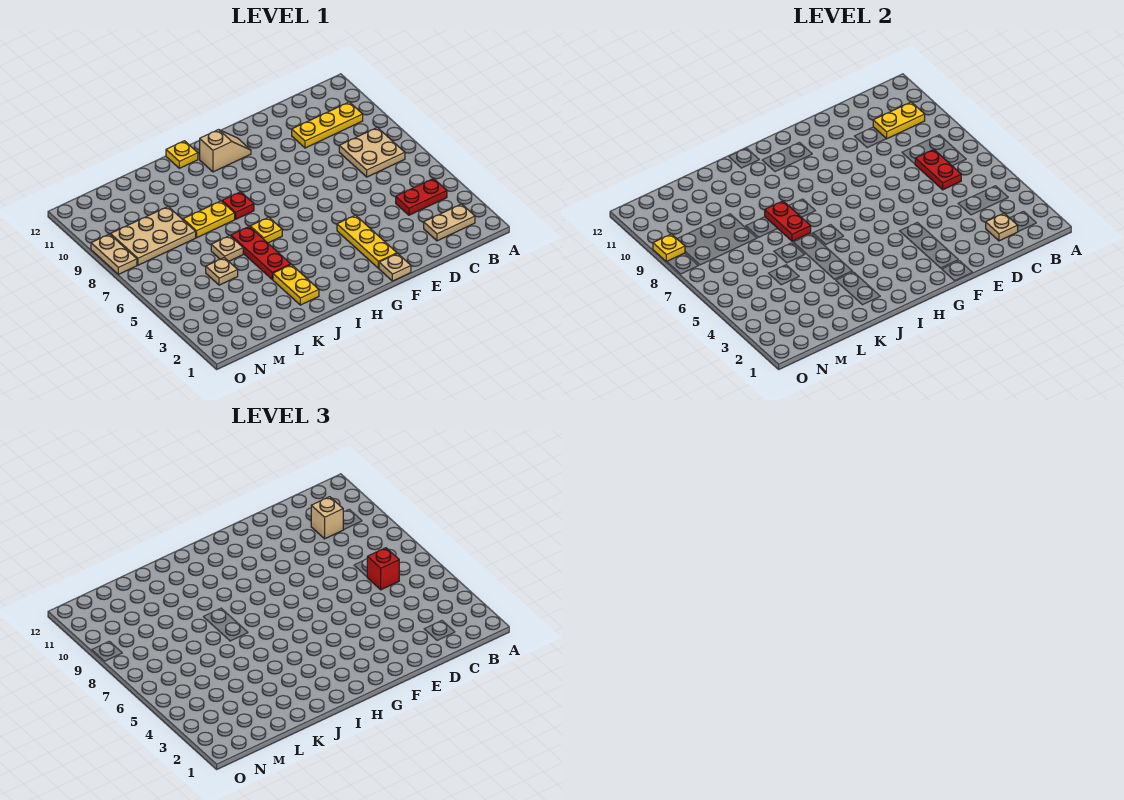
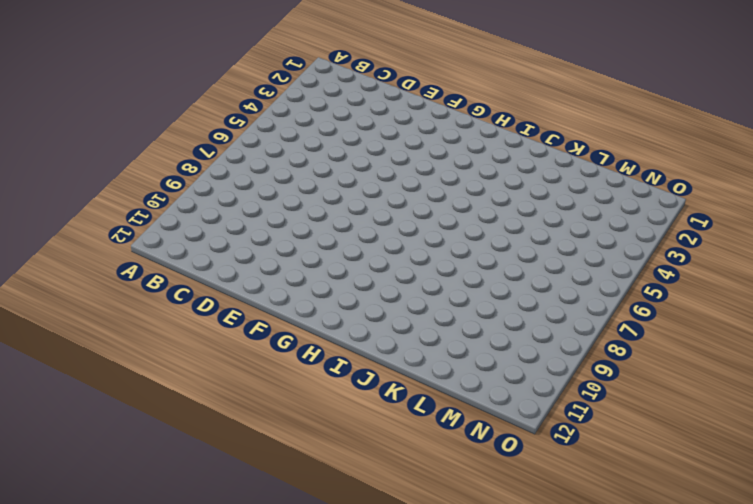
none -> tan 1x2 plate [424,204,475,241]
none -> red 1x2 plate [396,178,447,215]
none -> tan 2x2 plate [339,128,405,177]

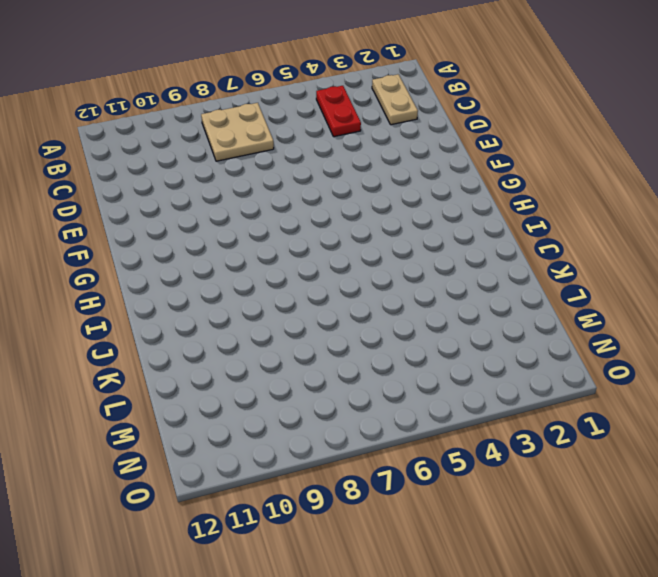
none -> yellow 1x3 plate [292,102,363,148]
none -> tan 1x1 plate [379,253,411,281]
none -> yellow 1x3 plate [337,215,397,268]

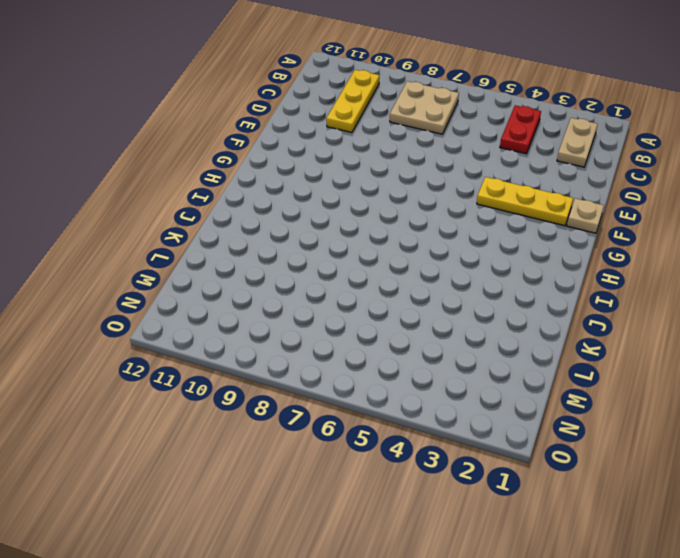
none -> tan 1x2 slope [200,130,251,172]
none -> yellow 1x1 plate [250,217,282,243]
none -> red 1x1 plate [222,192,254,219]

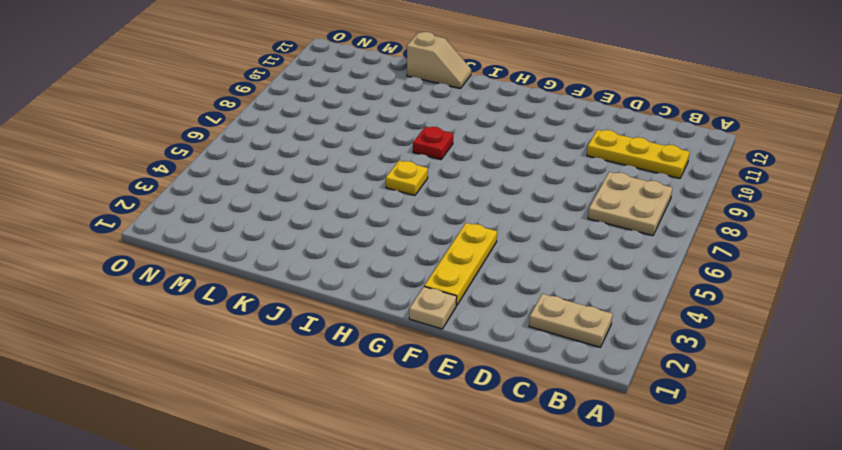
tan 1x2 slope [407,32,471,88] -> tan 1x2 slope moved to [200,130,251,172]
none -> red 1x2 plate [396,178,447,215]
none -> yellow 1x1 plate [166,141,198,168]
none -> yellow 1x2 plate [273,265,319,305]

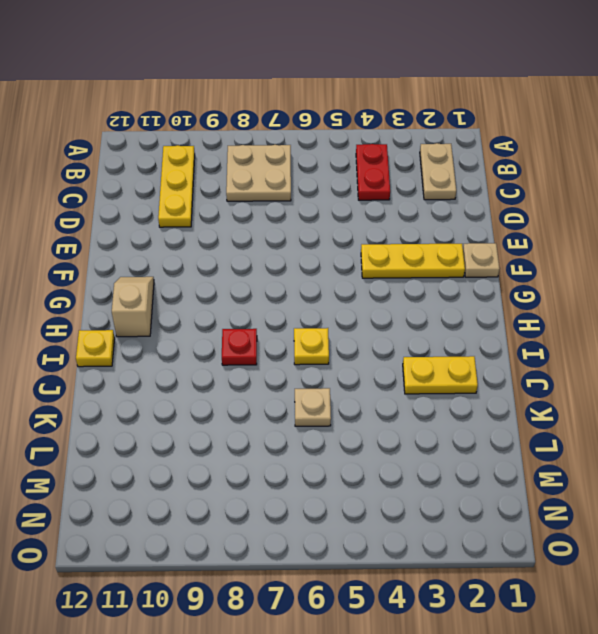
none -> red 1x3 plate [231,226,291,279]
none -> yellow 1x2 plate [183,201,235,238]
none -> tan 1x1 plate [206,258,238,285]

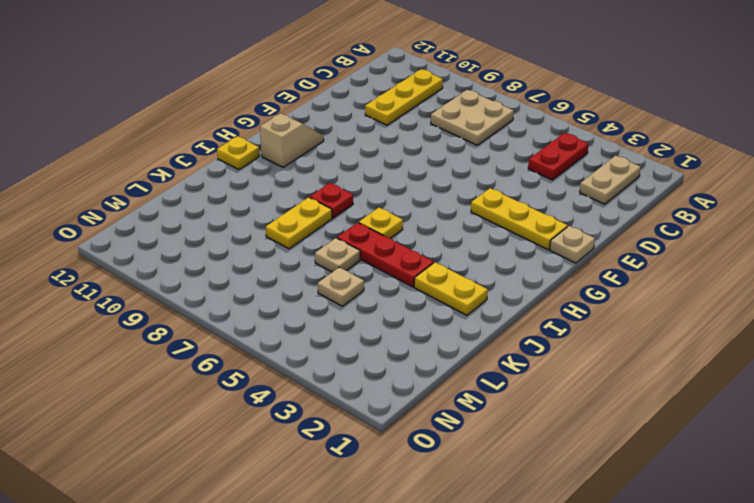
none -> tan 2x3 plate [111,207,196,265]
none -> tan 1x2 plate [91,234,137,274]
none -> yellow 1x2 plate [873,102,925,139]

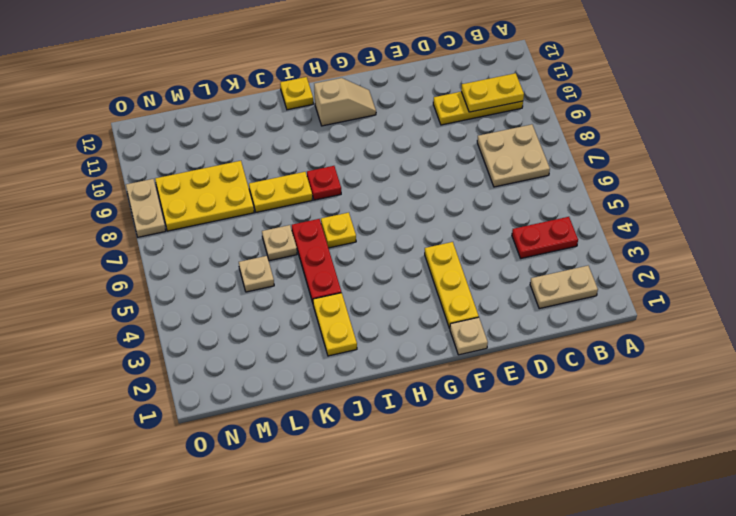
yellow 2x3 plate [155,161,254,231] -> tan 2x3 plate [111,207,196,265]
none -> tan 1x1 plate [986,213,1018,241]
none -> red 1x2 plate [915,150,961,190]
none -> red 1x2 plate [765,201,811,241]

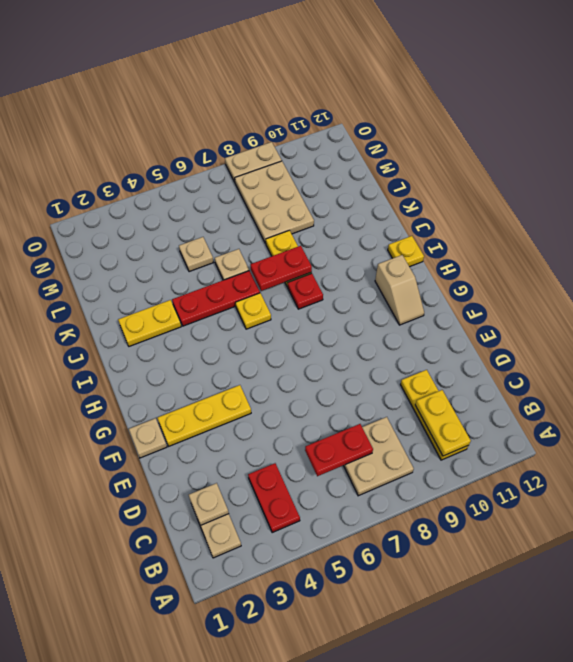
none -> yellow 1x1 plate [653,234,685,262]
none -> red 1x1 brick [367,548,399,590]
none -> tan 1x1 brick [311,497,343,539]

